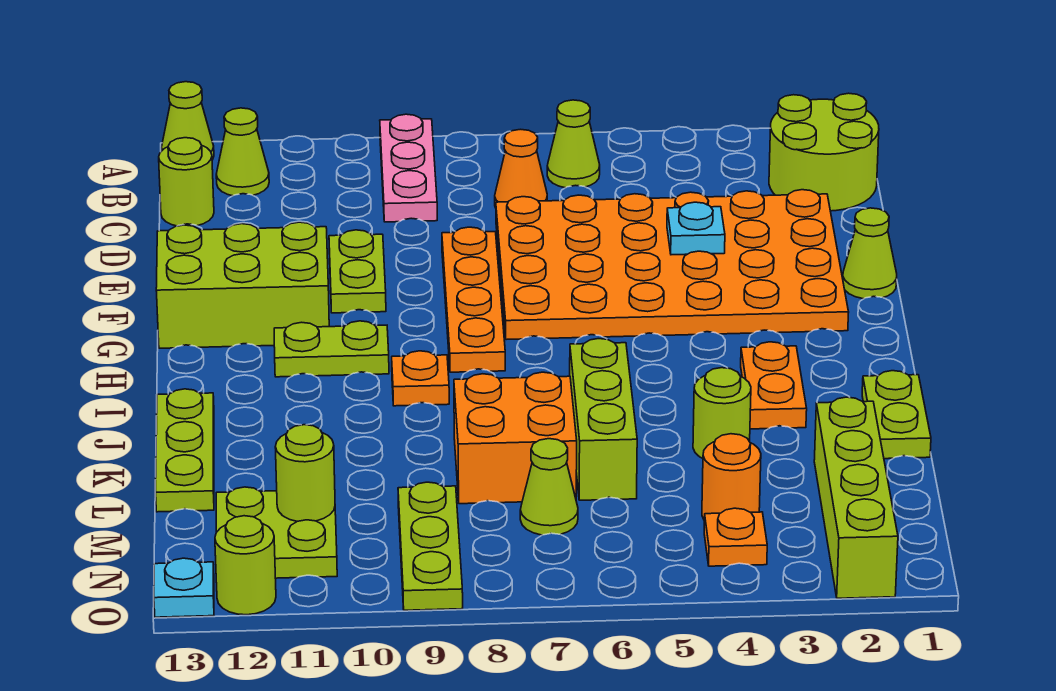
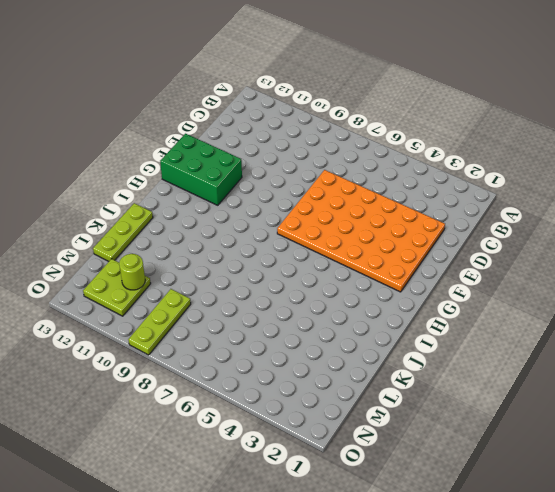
green 2x3 brick [160,134,242,205] -> lime 2x3 brick [156,222,329,348]
none -> pink 1x3 plate [380,114,437,222]
none -> lime 1x1 cone [161,82,214,160]
none -> lime 2x2 round brick [769,93,879,211]
none -> lime 1x1 cone [547,100,600,188]

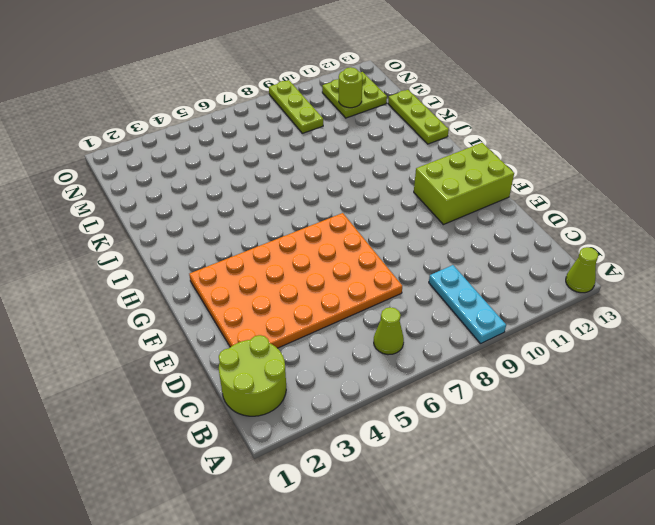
cyan 1x3 plate [429,265,506,344] -> pink 1x3 plate [380,114,437,222]
none -> lime 1x1 cone [216,108,269,196]
none -> orange 1x1 cone [495,129,547,207]
none -> lime 1x1 round brick [159,138,214,226]
none -> orange 1x4 plate [442,227,505,372]

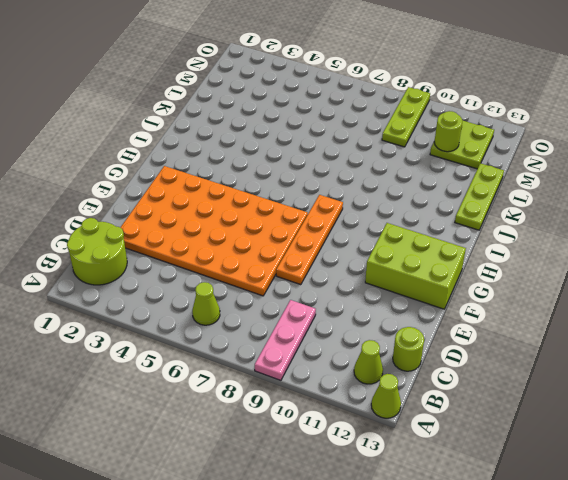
none -> orange 1x1 cone [495,129,547,207]
none -> lime 1x2 plate [329,230,386,313]
none -> lime 1x1 cone [843,208,897,299]
none -> lime 1x2 plate [274,321,389,377]

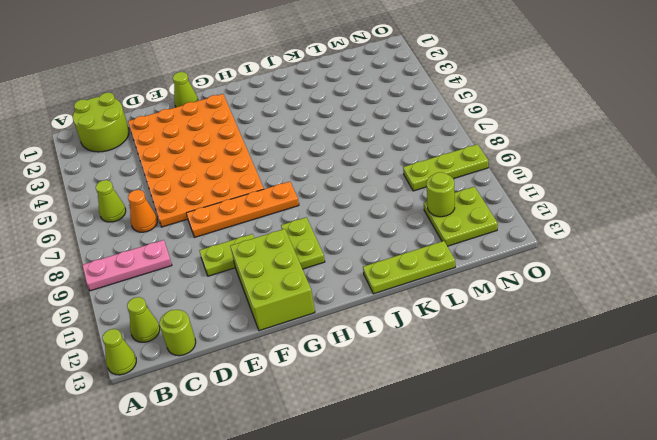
none -> orange 1x2 plate [741,342,807,429]
none -> orange 1x1 plate [392,351,449,406]
none -> lime 1x2 plate [862,371,931,459]
none -> lime 1x3 brick [570,339,637,500]

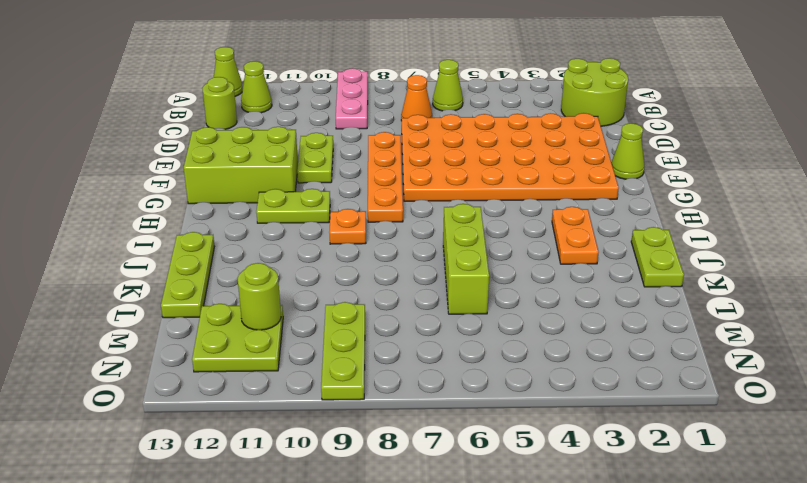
none -> lime 1x1 round brick [693,368,751,458]
none -> orange 2x2 brick [454,372,577,504]
none -> lime 1x4 brick [814,397,898,598]
none -> orange 1x1 round brick [702,434,761,520]

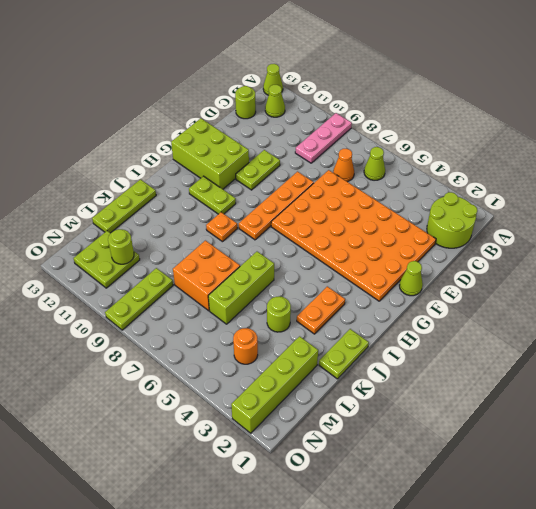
none -> lime 1x1 cone [520,439,578,535]
none -> orange 1x1 plate [704,508,767,566]
none -> lime 1x1 round brick [215,516,276,615]
none -> cyan 1x1 plate [154,558,214,617]

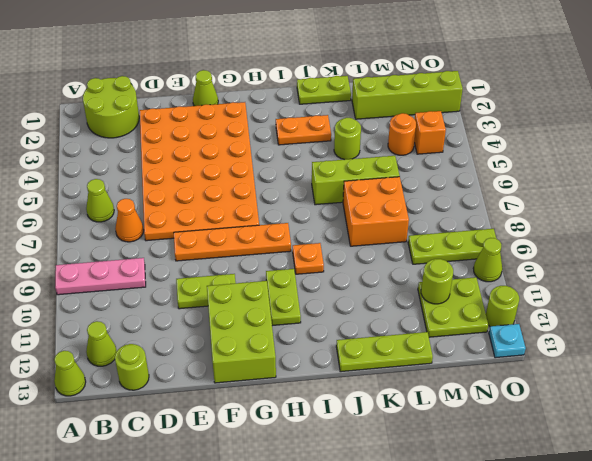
orange 1x1 brick [414,111,446,154] -> orange 1x1 plate [704,508,767,566]
lime 1x1 cone [473,238,502,282] -> lime 1x1 cone moved to [520,439,578,535]
none -> cyan 1x1 plate [667,202,725,255]

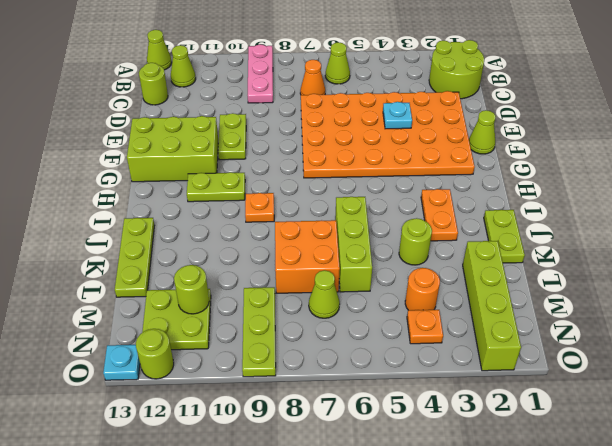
none -> orange 1x4 plate [442,227,505,372]

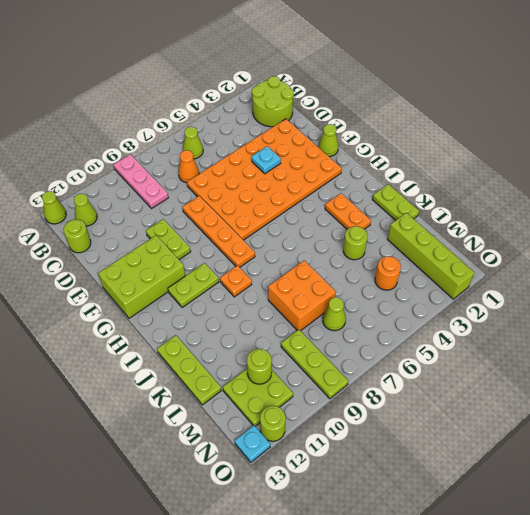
none -> lime 1x3 brick [570,339,637,500]
none -> orange 1x1 plate [704,508,767,566]

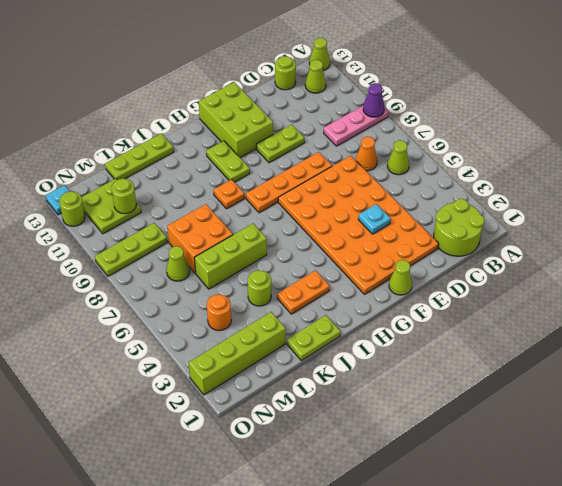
purple 1x1 cone [363,83,385,117] -> none
none -> orange 1x1 plate [704,508,767,566]

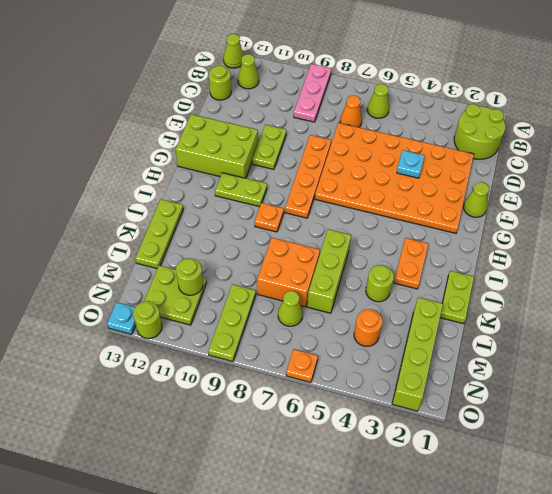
orange 1x1 plate [286,349,318,382] -> orange 1x1 plate moved to [704,508,767,566]

